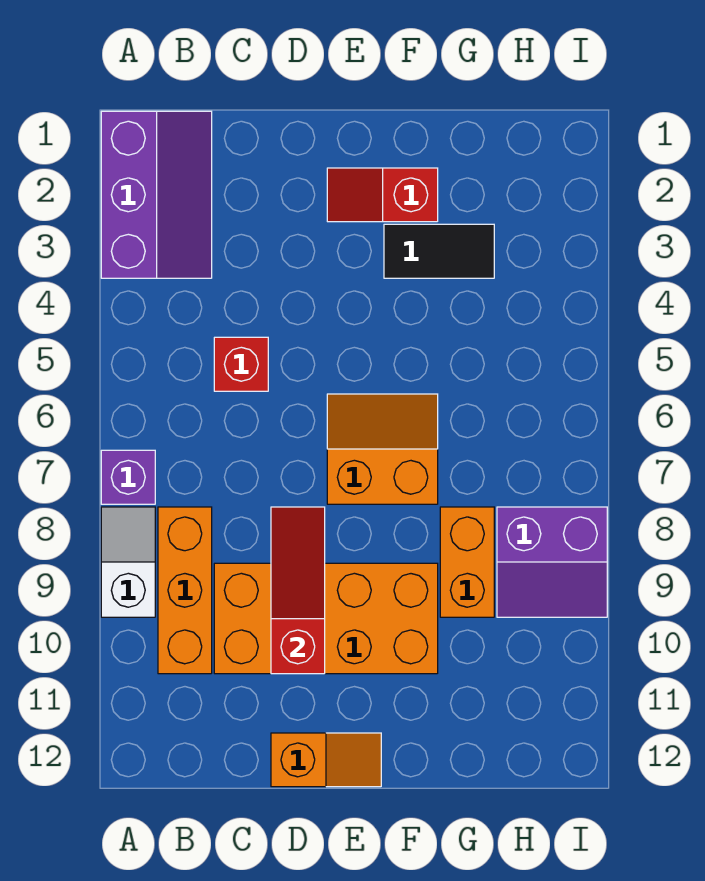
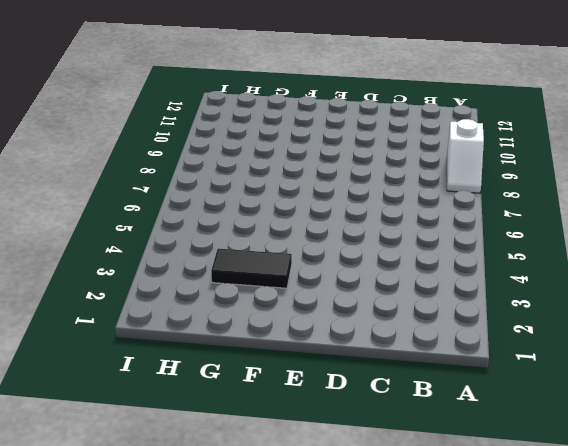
none -> purple 2x3 slope [101,111,212,278]
none -> purple 1x1 brick [101,450,155,504]
none -> orange 1x3 brick [158,507,212,674]

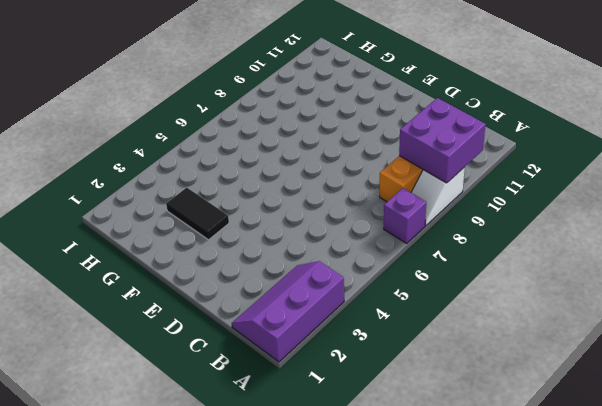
purple 2x2 brick [399,98,486,183] -> none
none -> red 1x1 brick [214,337,268,391]
none -> orange 2x4 brick [214,563,438,674]
none -> orange 1x2 slope [271,733,381,787]

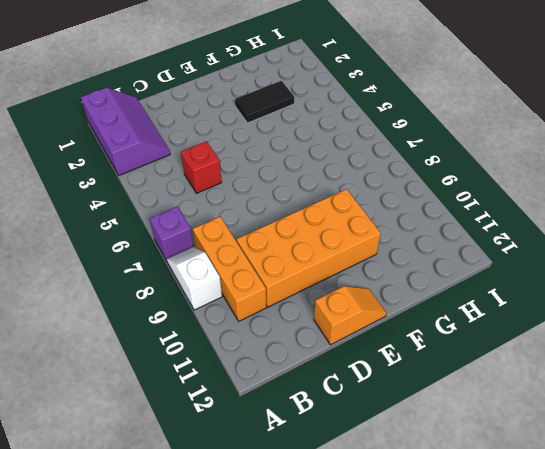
none -> red 1x2 slope [327,168,438,222]
none -> orange 2x2 slope [327,394,438,504]
none -> orange 1x2 brick [440,507,494,617]

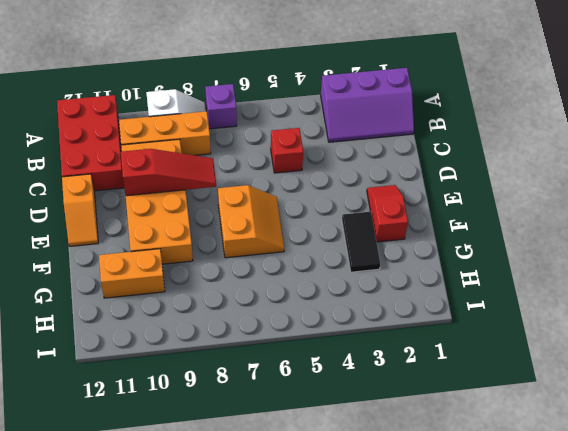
red 2x3 brick [57,95,124,191] -> none
orange 1x2 brick [99,249,165,298] -> orange 1x2 brick moved to [440,507,494,617]
none -> purple 2x2 slope [497,507,607,617]

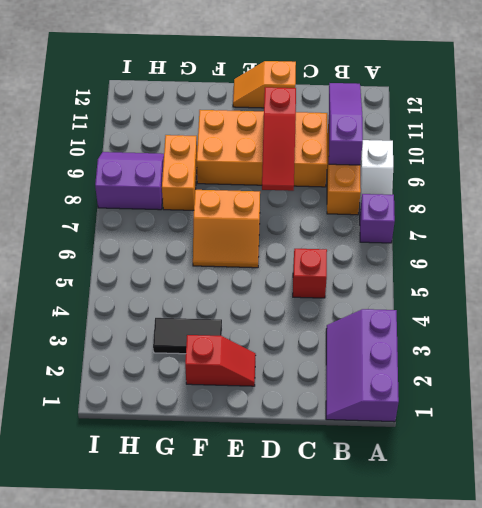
purple 1x3 slope [329,83,363,165] -> none

